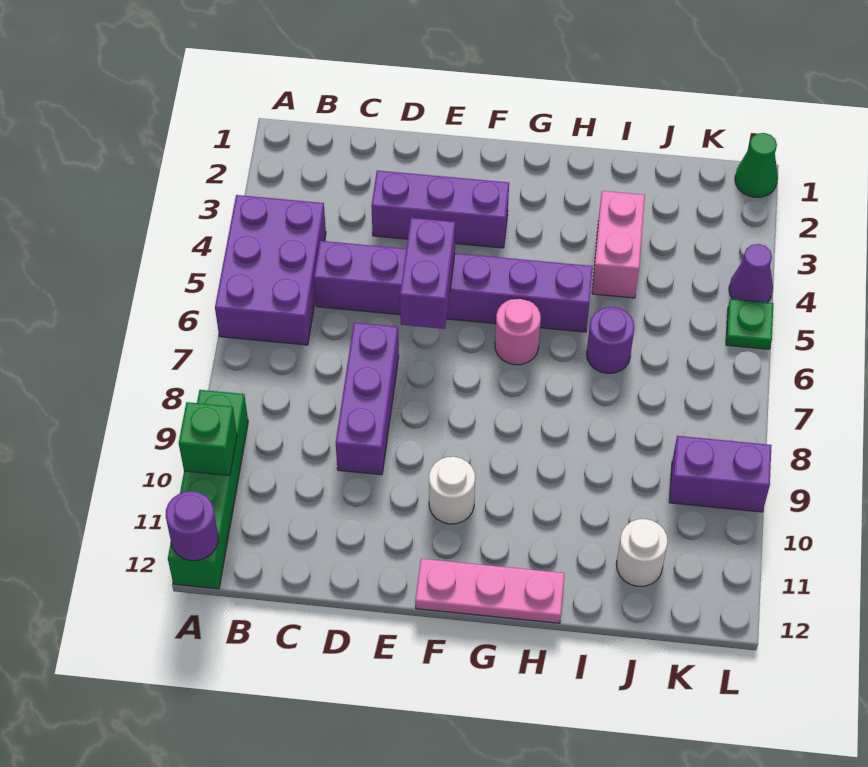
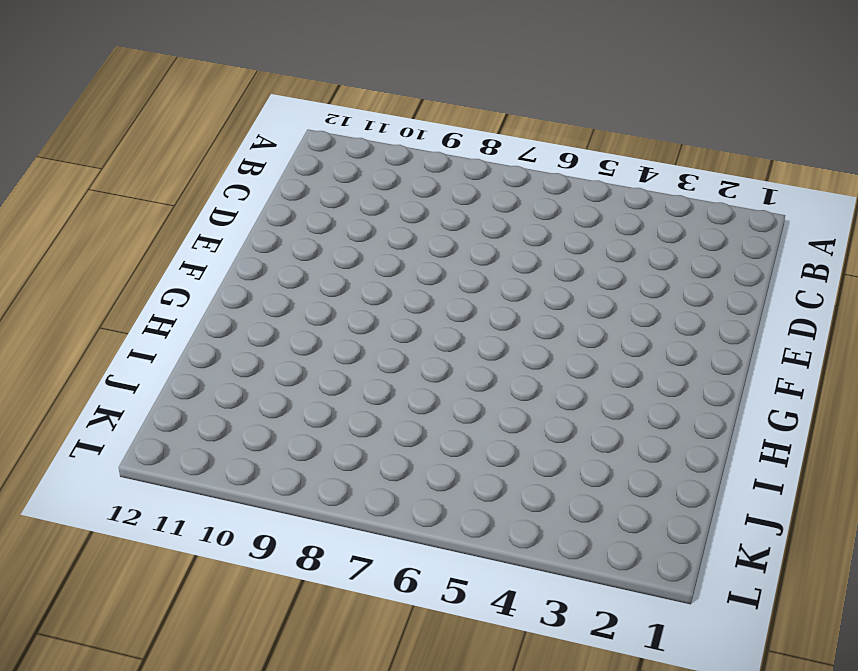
none -> purple 2x3 brick [215,195,326,345]
none -> green 1x4 brick [168,390,248,589]
none -> purple 1x6 brick [314,241,593,332]

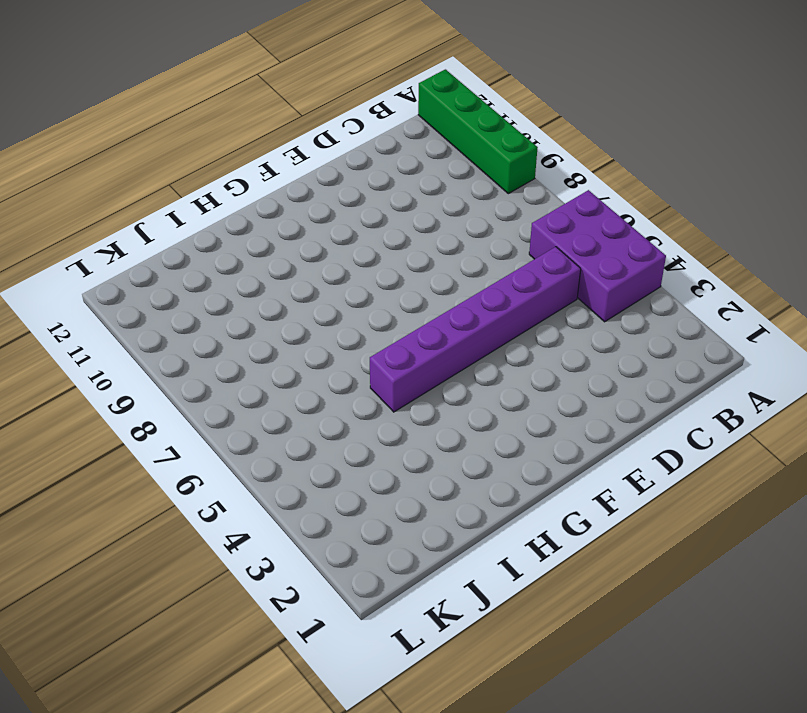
none -> purple 1x3 brick [371,171,509,248]
none -> purple 1x3 brick [336,323,399,475]
none -> white 1x1 round brick [429,457,475,524]

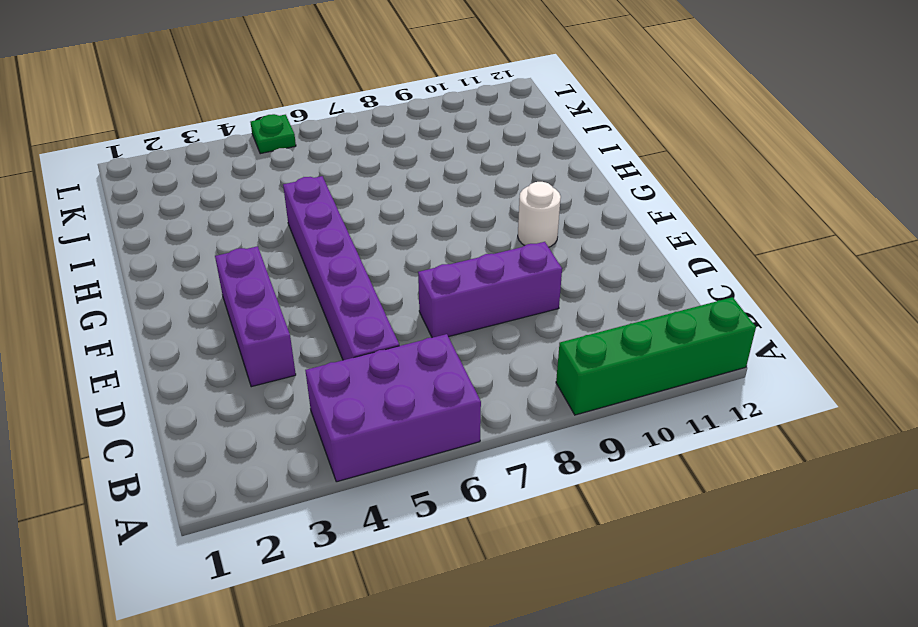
none -> pink 1x3 plate [415,559,565,623]
none -> pink 1x1 round brick [495,298,541,365]
none -> pink 1x2 brick [592,191,645,298]

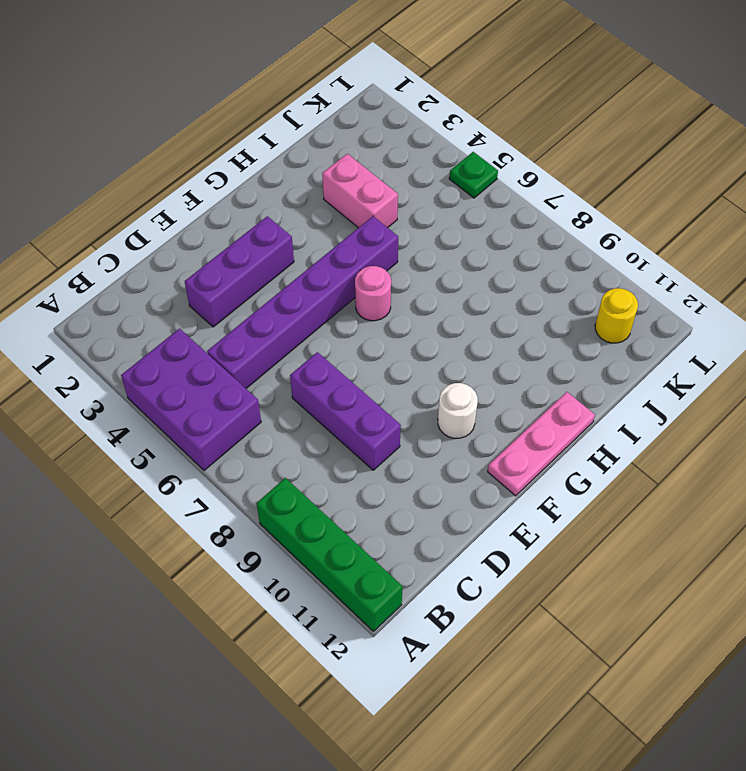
yellow 1x1 round brick [595,288,638,343] -> none
none -> purple 1x1 round brick [587,307,634,374]
none -> white 1x1 round brick [616,519,668,586]
none -> purple 1x2 brick [669,436,772,512]

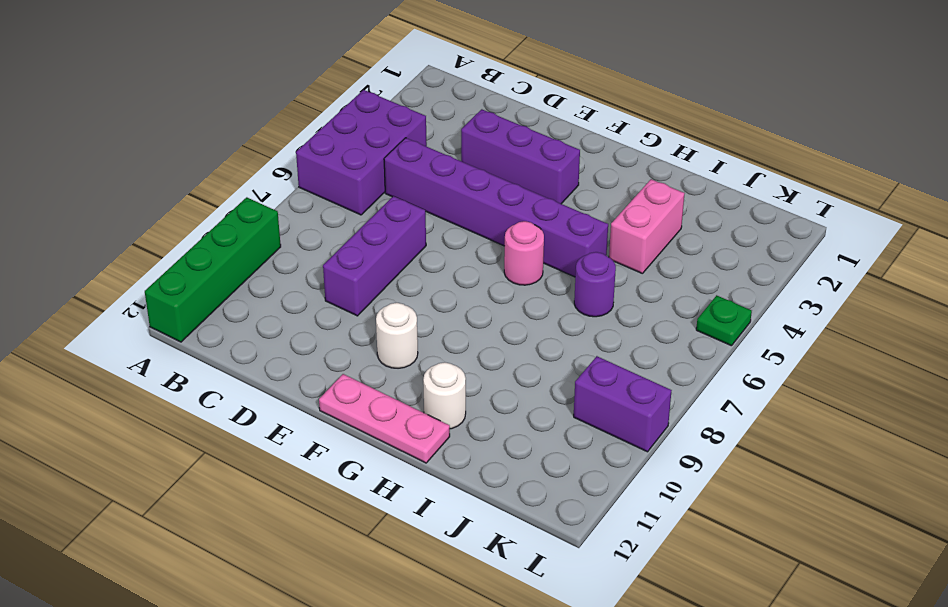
white 1x1 round brick [423,362,466,429] -> white 1x1 round brick moved to [616,519,668,586]
none -> green 1x1 cone [735,133,778,197]
none -> purple 1x1 cone [729,244,773,303]
none -> green 1x1 brick [179,402,237,476]

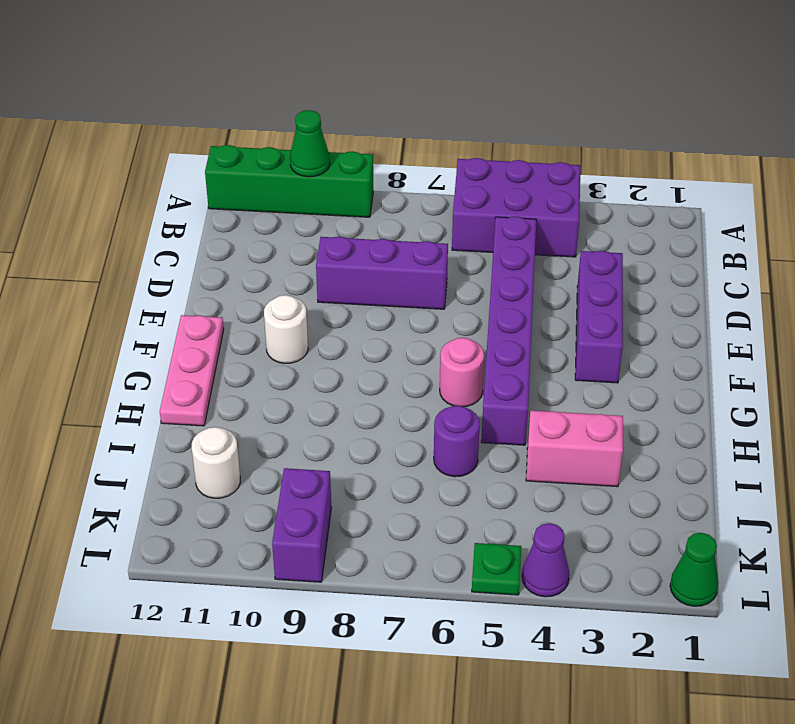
green 1x1 cone [290,110,330,177] -> green 1x1 brick [179,402,237,476]
none -> purple 1x1 round brick [166,491,218,561]
none -> purple 1x2 brick [400,218,455,329]

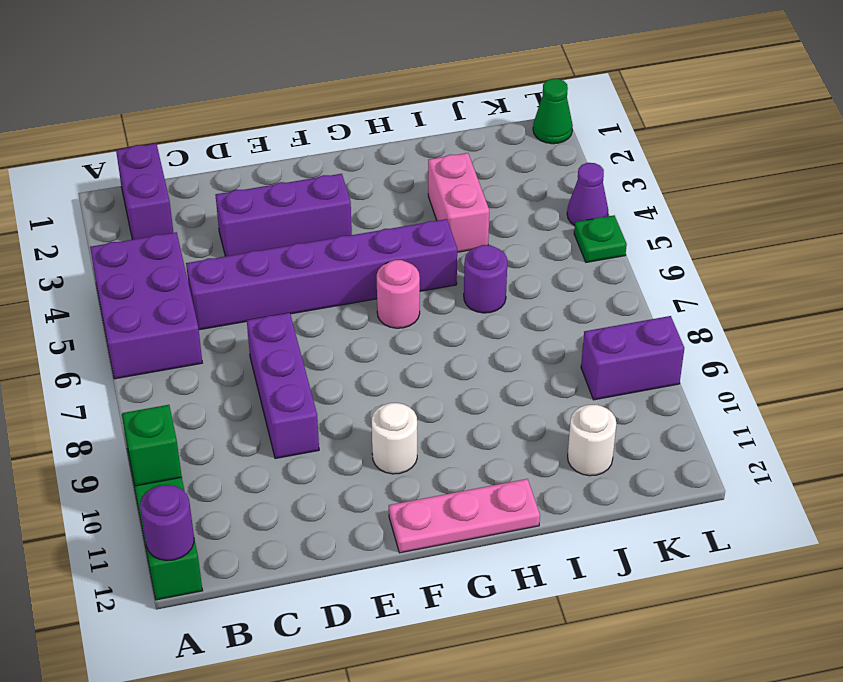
purple 1x2 brick [116,144,173,239] -> purple 1x2 brick moved to [400,218,455,329]

